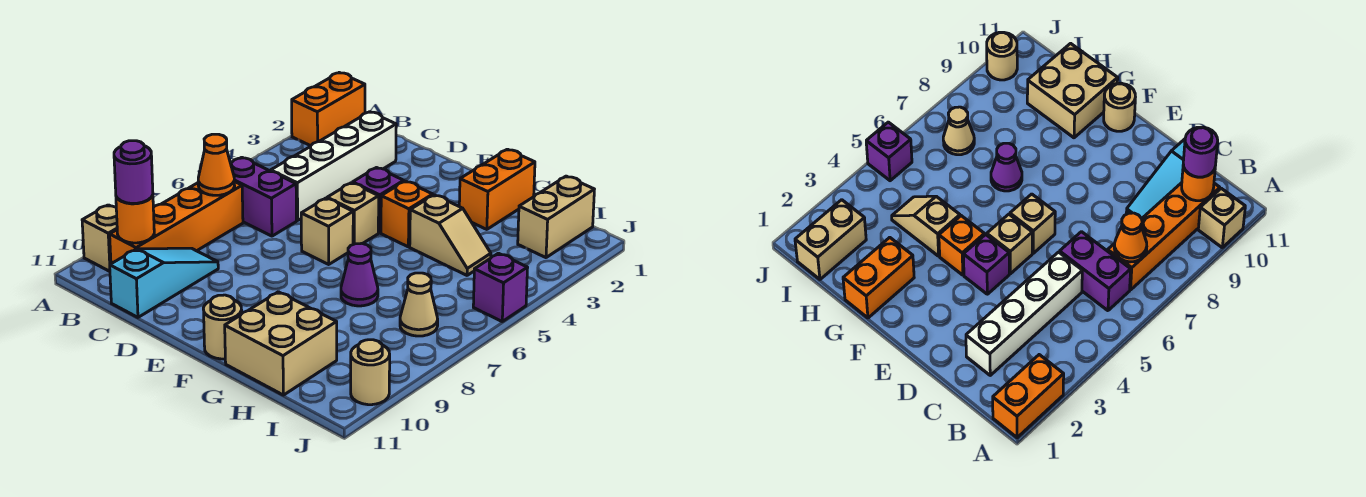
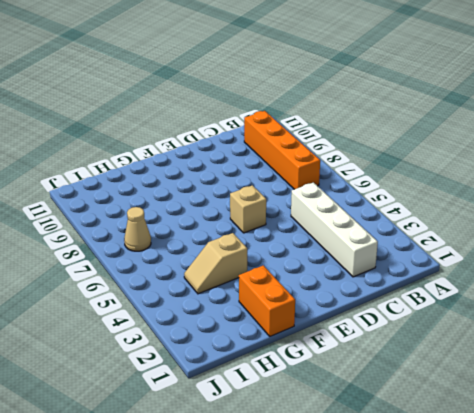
none -> orange 1x2 brick [292,73,365,146]
none -> tan 1x1 brick [82,205,117,271]
none -> purple 1x2 brick [231,157,296,236]

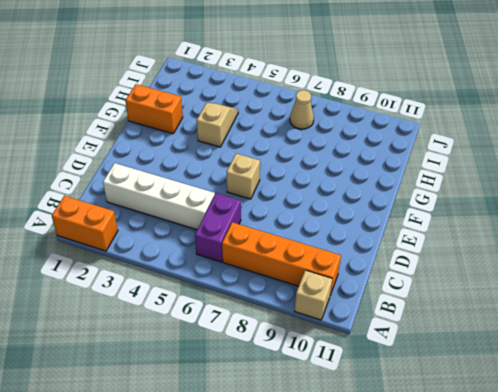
none -> cyan 1x3 slope [110,248,218,317]
none -> purple 1x1 brick [353,168,404,233]
none -> tan 1x1 brick [327,183,379,245]

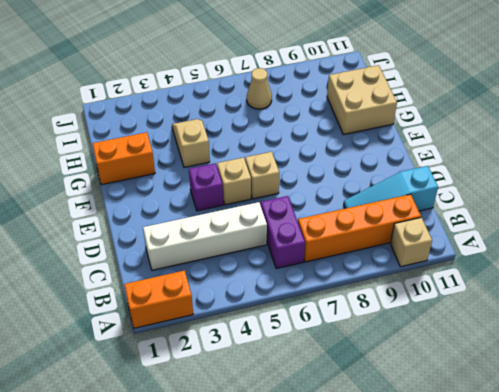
none -> orange 1x1 brick [381,181,433,247]
none -> tan 1x1 round brick [203,295,242,359]
none -> purple 1x1 cone [341,243,378,306]

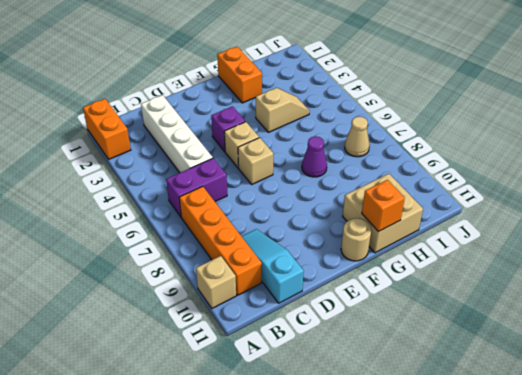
orange 1x1 brick [362,180,405,232] -> orange 1x1 brick moved to [381,181,433,247]
none -> tan 1x2 brick [518,176,594,258]
none -> purple 1x1 brick [473,253,528,321]
none -> tan 1x1 round brick [351,340,390,405]

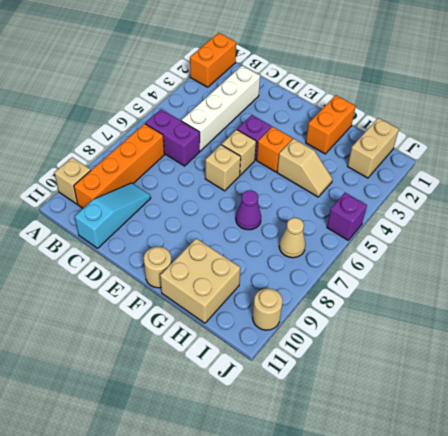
none -> orange 1x1 cone [198,134,235,195]
none -> orange 1x1 round brick [116,195,154,243]
none -> purple 1x1 round brick [114,141,153,204]

